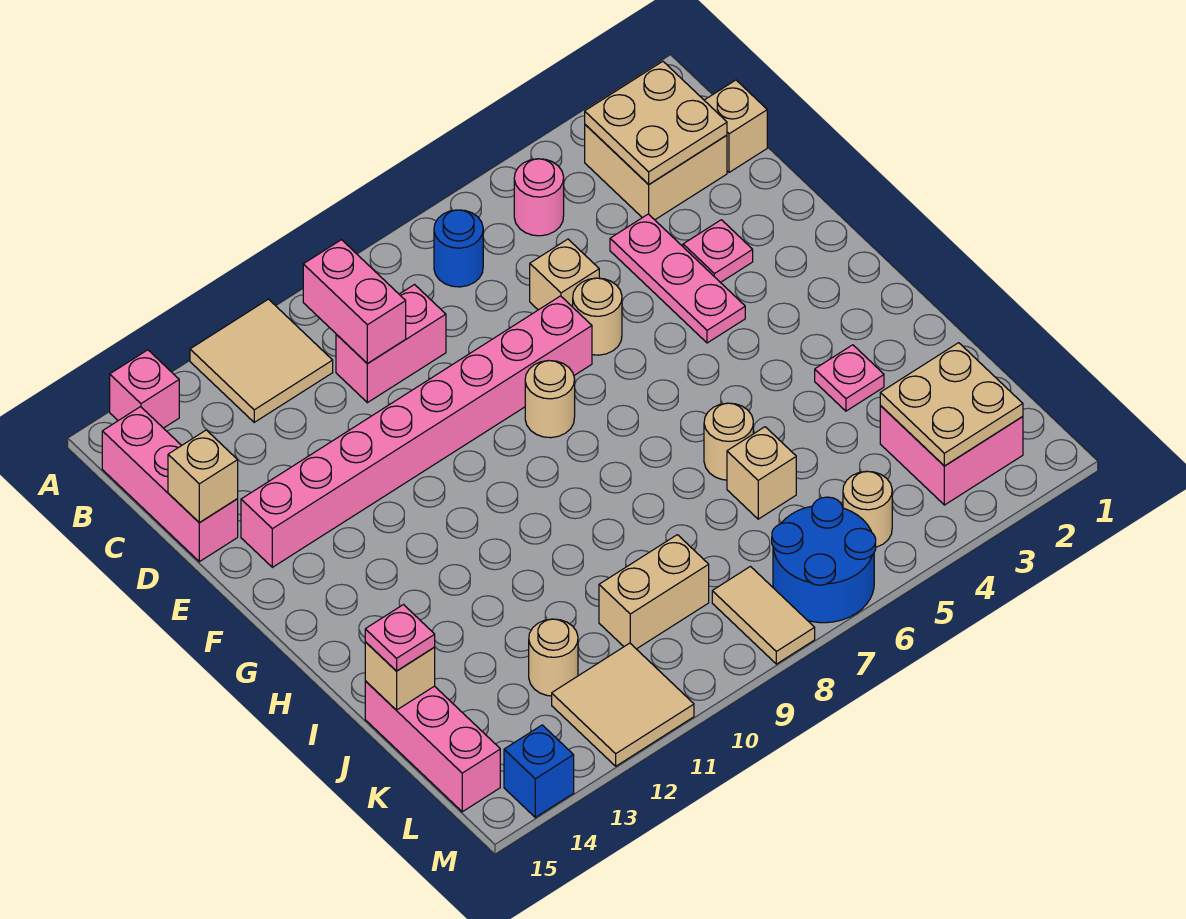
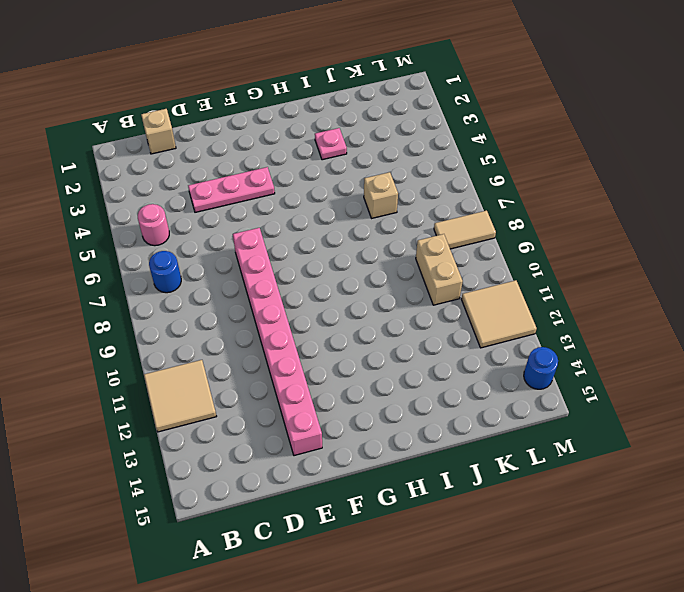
blue 1x1 round brick [524,347,558,389] -> blue 1x1 brick [504,725,574,817]
none -> pink 1x1 brick [110,350,179,428]
none -> tan 2x2 brick [585,125,727,220]
none -> pink 1x3 brick [102,407,238,562]
none -> pink 1x2 brick [336,285,446,403]

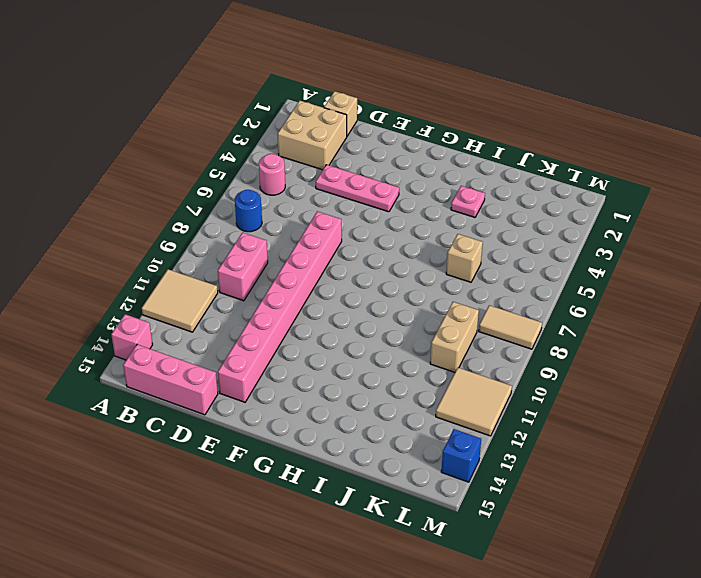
none -> tan 1x1 brick [530,239,599,310]
none -> pink 1x1 plate [683,220,753,283]
none -> tan 1x1 round brick [573,278,622,355]
none -> tan 1x1 round brick [525,361,575,438]

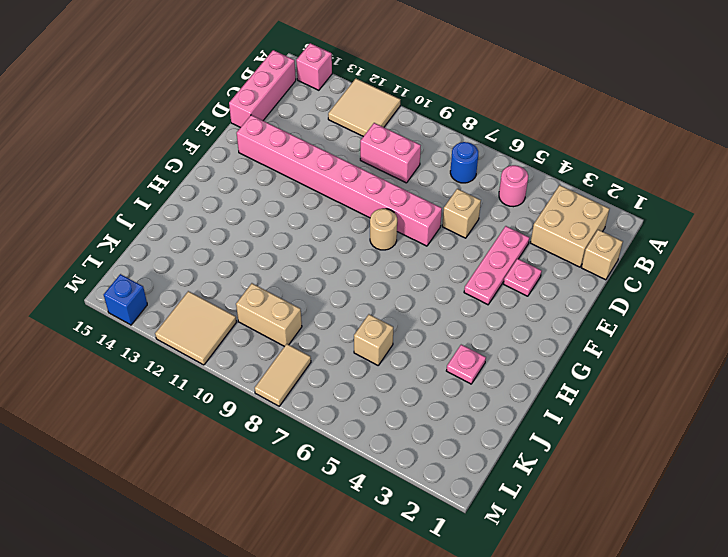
none -> tan 1x1 round brick [573,278,622,355]
none -> tan 1x1 round brick [704,403,753,480]
none -> pink 1x3 brick [365,681,500,812]
none -> pink 2x2 brick [880,406,1023,505]

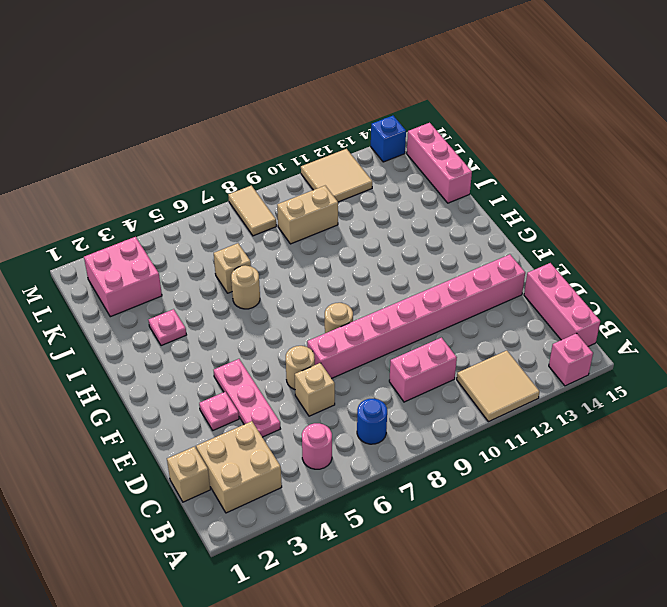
none -> tan 1x1 round brick [529,619,578,696]
none -> tan 1x1 round brick [843,471,892,547]
none -> blue 2x2 round brick [772,497,876,623]
none -> tan 2x2 plate [585,61,727,185]

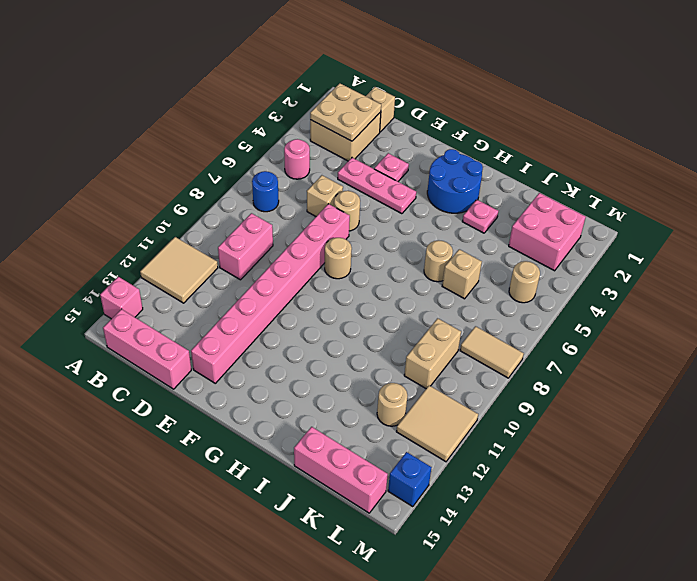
blue 2x2 round brick [427,149,483,213] -> blue 2x2 round brick moved to [772,497,876,623]
none -> pink 1x2 brick [303,240,406,364]
none -> tan 1x1 brick [168,430,238,522]
none -> tan 1x1 brick [365,642,435,710]
none -> tan 2x2 plate [880,343,1023,466]

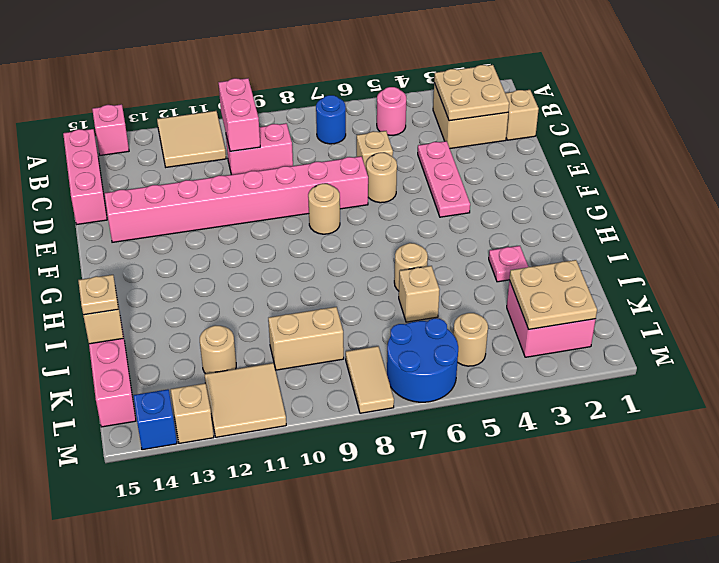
tan 1x1 plate [78,275,118,315] -> pink 1x1 plate [365,605,435,671]
tan 1x1 brick [171,383,214,444] -> tan 1x1 brick moved to [168,430,238,522]
none -> pink 1x1 plate [683,220,753,283]

